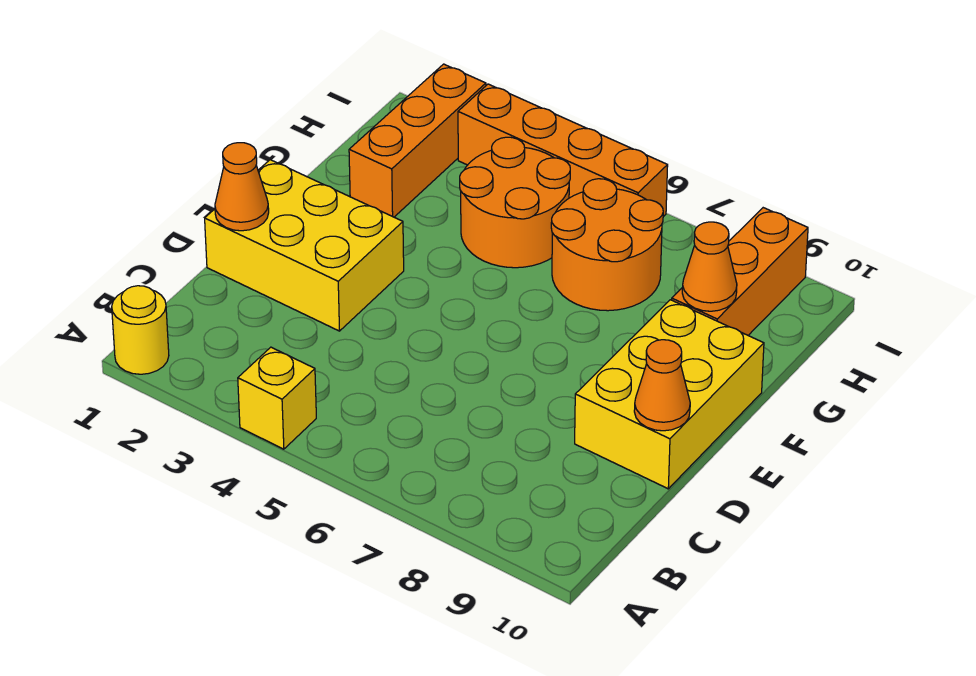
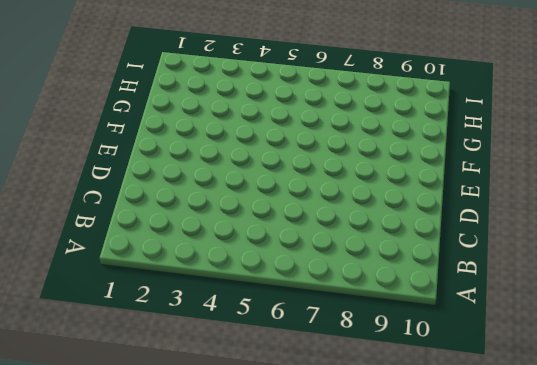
none -> yellow 1x1 round brick [112,286,169,374]
none -> yellow 1x1 brick [238,347,316,449]
none -> yellow 2x3 brick [205,160,404,331]

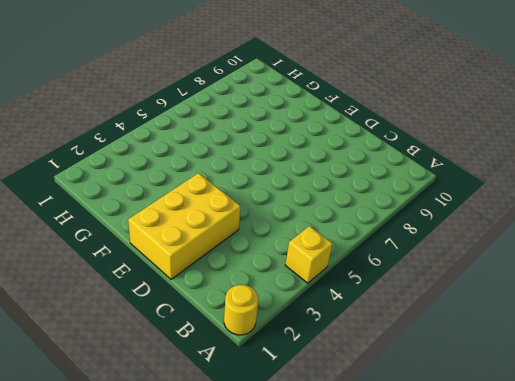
none -> yellow 2x3 brick [575,300,764,489]
none -> orange 1x3 brick [349,64,486,217]
none -> orange 2x2 round brick [460,137,570,268]

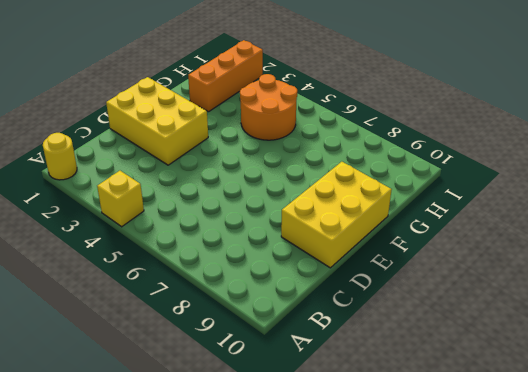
none -> orange 2x2 round brick [551,179,663,311]
none -> orange 1x3 brick [672,208,808,335]
none -> orange 1x4 brick [458,84,668,217]

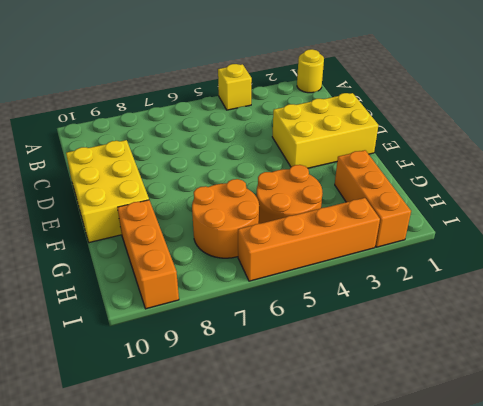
none -> orange 1x1 cone [215,143,269,231]
none -> orange 1x1 cone [634,340,690,431]
none -> orange 1x1 cone [682,222,737,311]

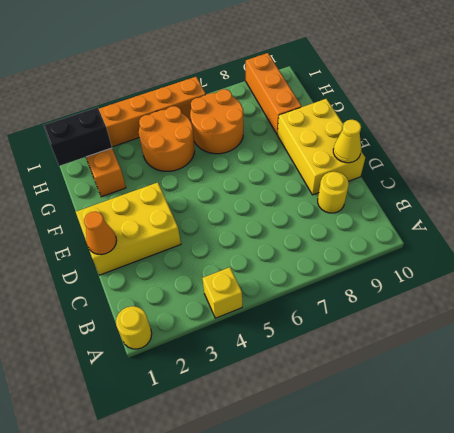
yellow 1x1 round brick [318,172,349,213] -> none
yellow 1x1 cone [333,120,361,163] -> orange 1x1 cone [634,340,690,431]
black 1x2 brick [44,107,112,166] -> none
none -> orange 1x1 cone [682,222,737,311]

